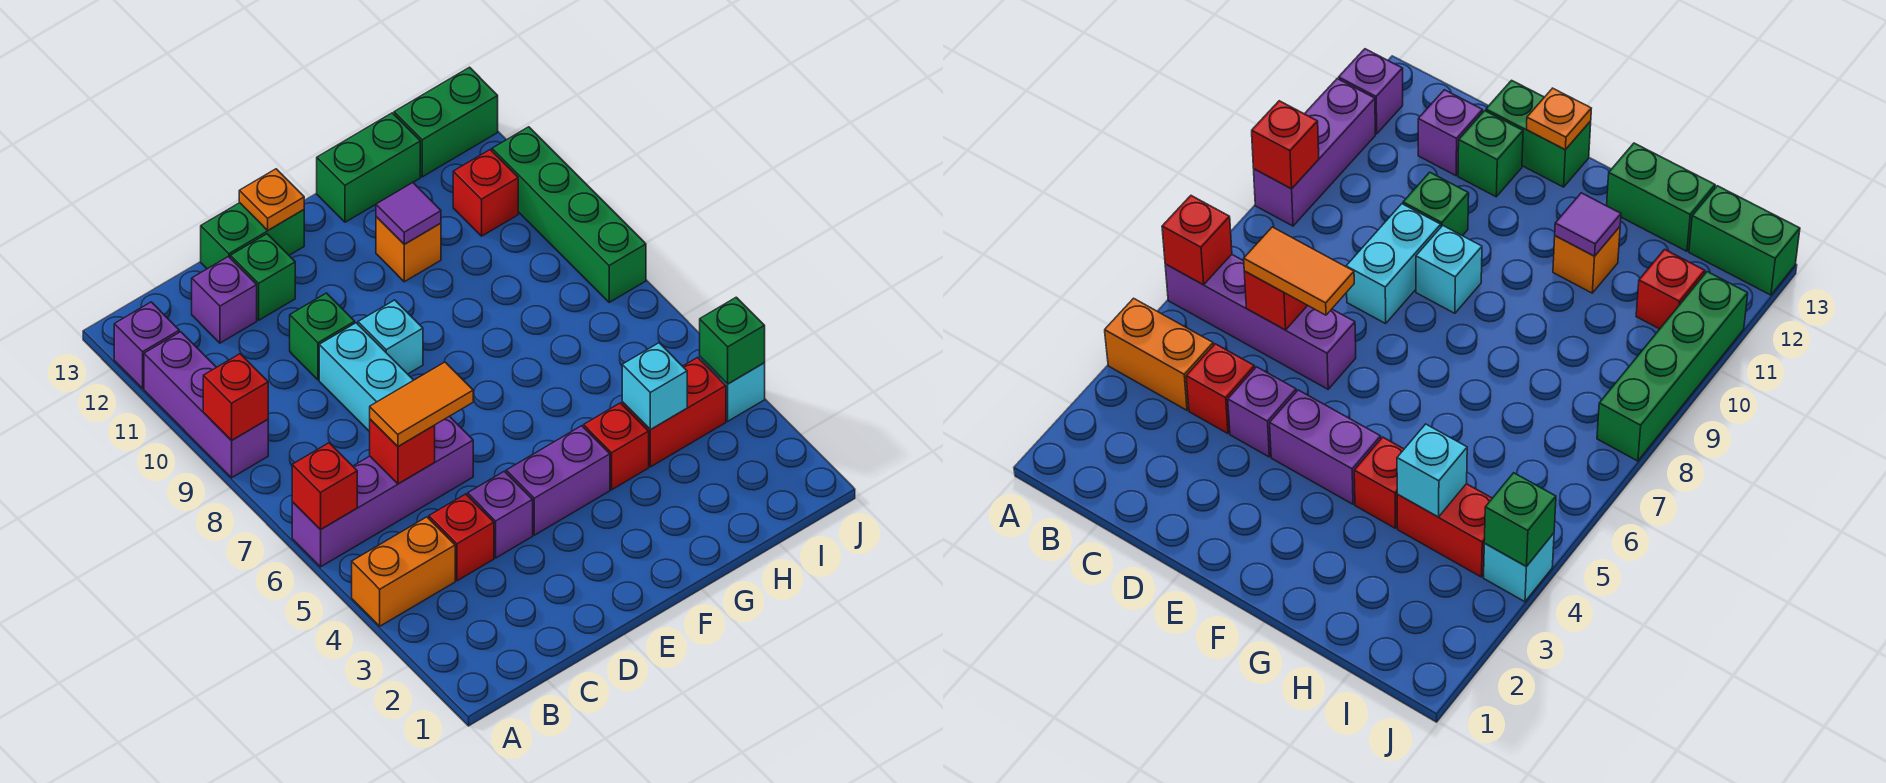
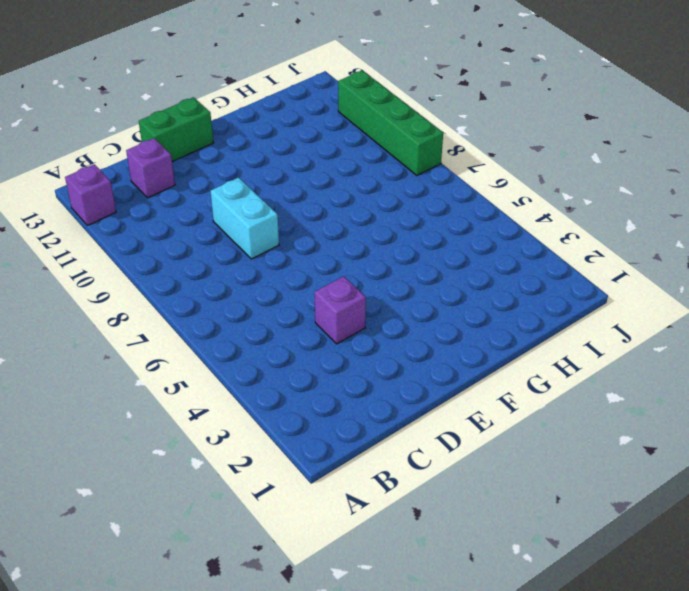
none -> orange 1x2 brick [352,517,455,626]
none -> purple 1x4 brick [292,416,473,567]
none -> purple 1x3 brick [144,332,268,478]

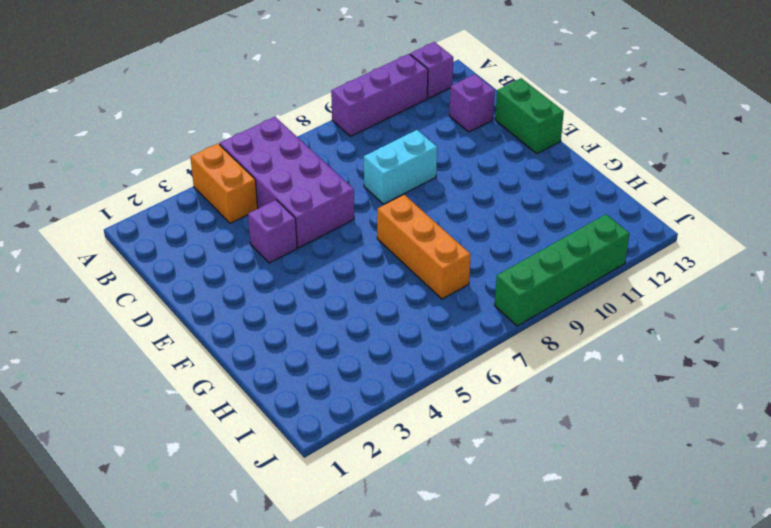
purple 2x4 brick [220,117,354,248] -> purple 1x4 brick [292,416,473,567]
orange 1x3 brick [377,195,471,299] -> none
none -> red 1x1 brick [429,494,494,581]
none -> green 1x1 brick [290,293,355,380]
none -> green 1x1 brick [230,234,295,320]

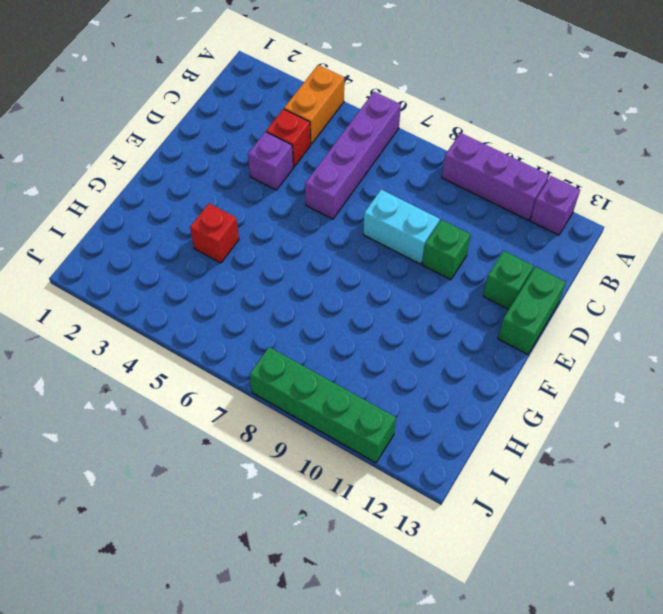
none -> purple 1x1 brick [192,257,257,343]
none -> purple 1x2 brick [506,426,610,535]
none -> cyan 1x1 brick [358,300,423,374]

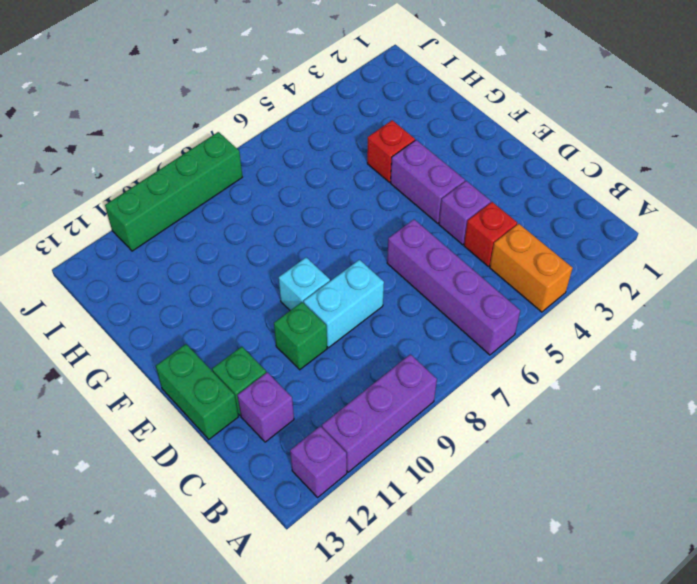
none -> orange 1x1 brick [376,217,441,282]
none -> green 1x2 brick [317,113,420,222]
none -> red 1x2 brick [622,357,726,467]

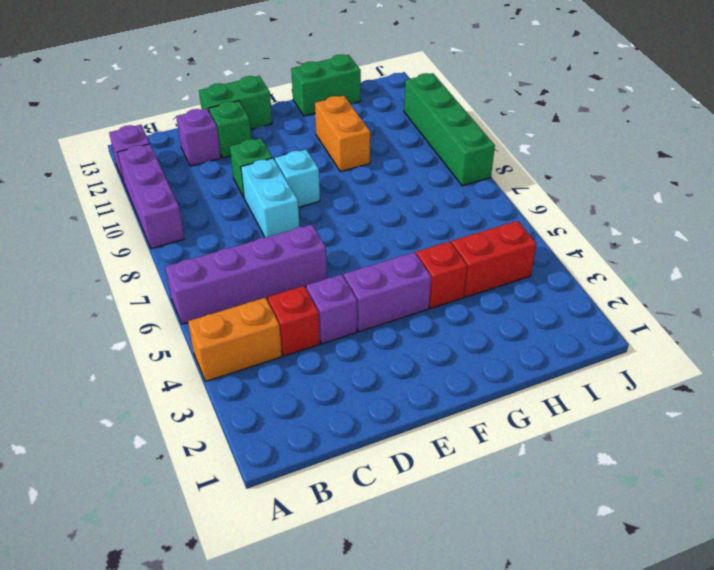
orange 1x2 brick [315,96,370,172] -> orange 1x1 brick [376,217,441,282]
none -> red 1x1 brick [453,150,518,236]
none -> green 1x2 brick [394,67,498,177]
none -> cyan 1x1 brick [700,357,765,421]

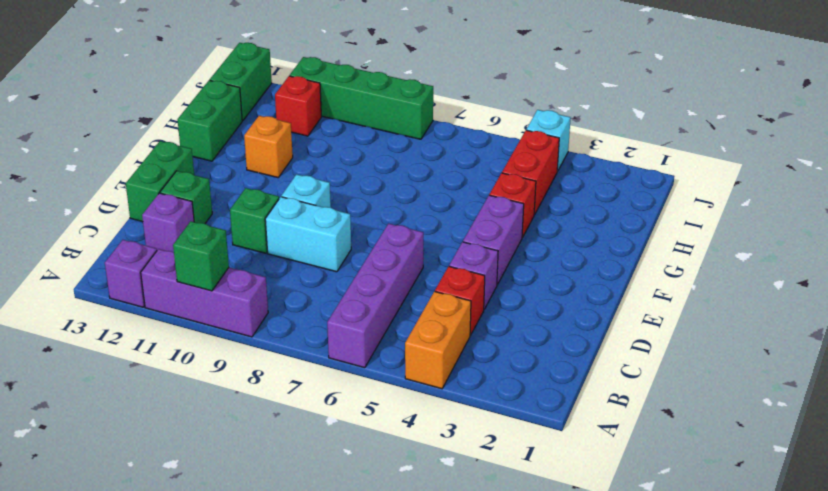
green 1x1 brick [173,221,229,291] -> green 1x1 brick moved to [700,297,765,384]
none -> red 1x1 brick [292,443,357,529]
none -> red 1x1 brick [203,354,268,440]
none -> red 1x1 brick [370,419,435,484]

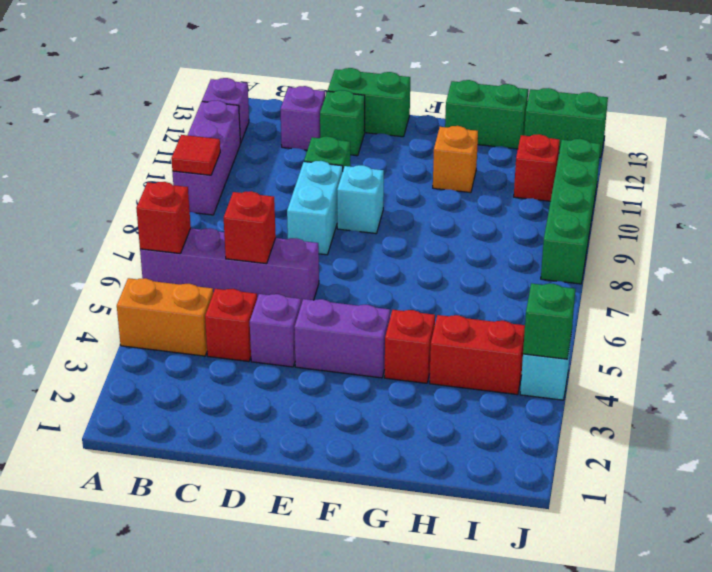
red 1x1 tile [171,135,220,175] -> red 1x1 brick [203,354,268,440]
none -> orange 1x1 plate [239,169,304,230]
none -> purple 1x1 tile [376,183,441,244]
none -> cyan 1x1 brick [622,343,687,430]

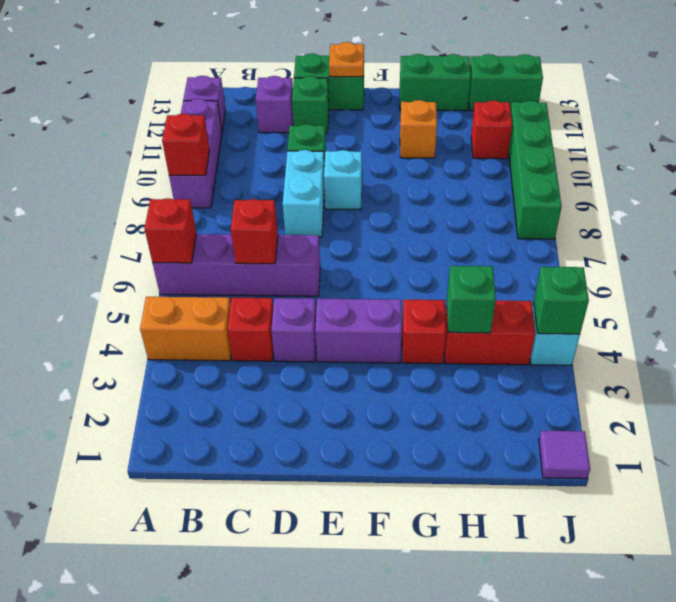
green 1x1 brick [447,266,496,333] -> cyan 1x1 brick [622,343,687,430]
purple 1x1 tile [539,431,590,479] -> purple 1x1 tile moved to [376,183,441,244]
none -> orange 1x2 tile [370,362,473,446]

